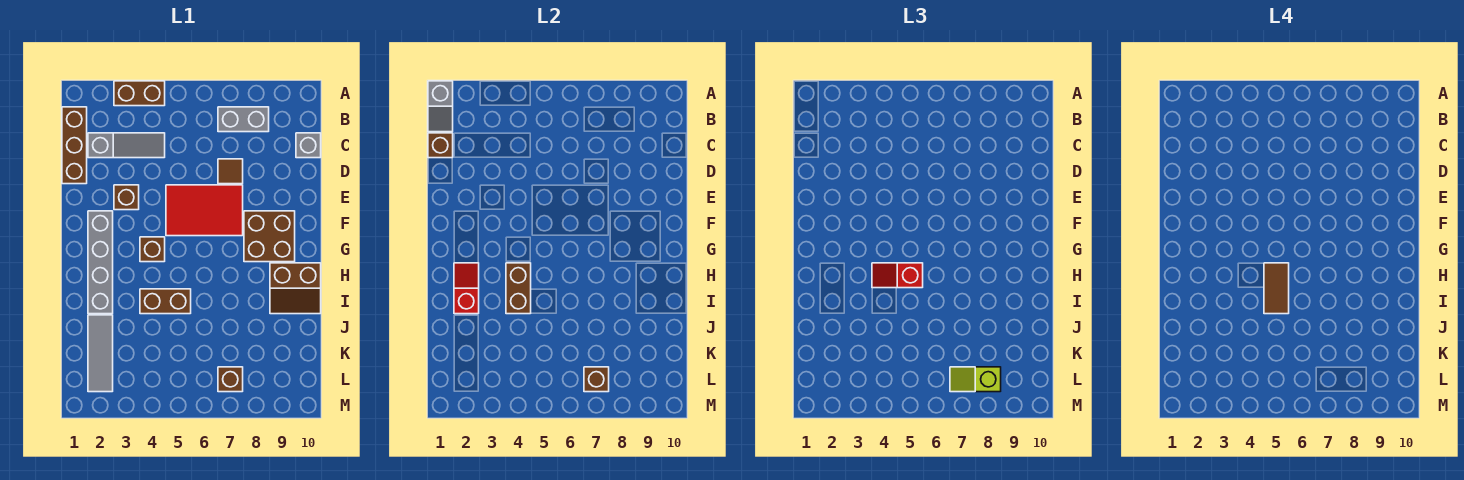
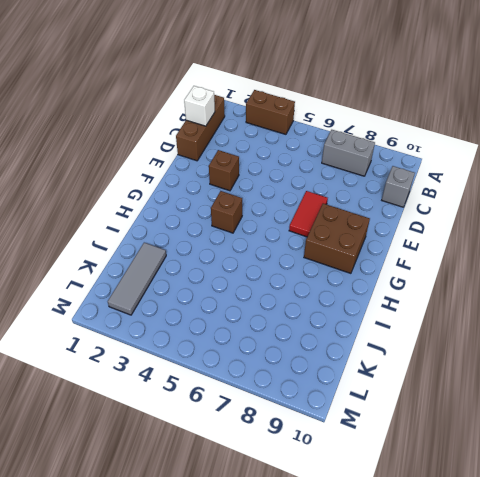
white 1x1 brick [184,86,215,126] -> brown 1x1 brick [428,133,453,158]
red 1x2 tile [289,191,328,237] -> red 2x3 tile [166,185,243,236]
none -> grey 1x3 slope [88,133,165,158]
none -> brown 1x1 tile [218,159,243,184]
none -> grey 1x4 brick [88,211,113,314]

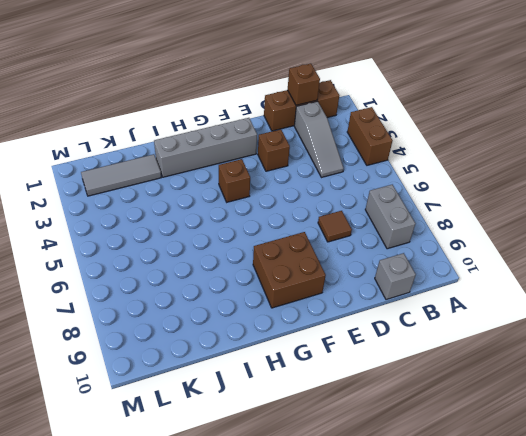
none -> red 2x3 tile [166,185,243,236]
none -> brown 2x2 slope [270,263,321,314]
none -> brown 1x2 brick [140,289,191,314]

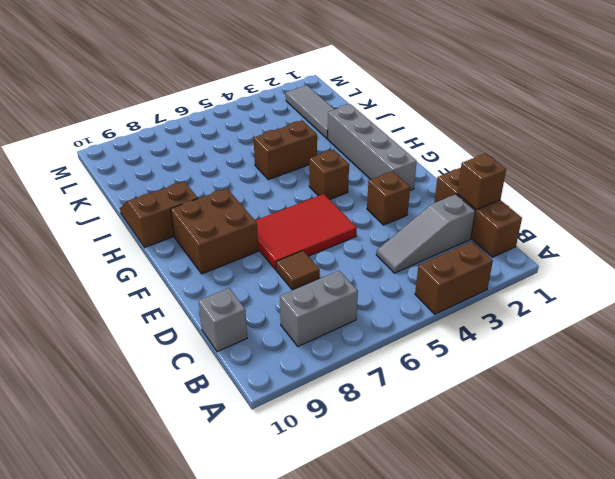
none -> brown 1x1 brick [218,367,243,392]
none -> grey 1x2 slope [428,81,453,132]
none -> red 1x2 slope [454,263,479,314]

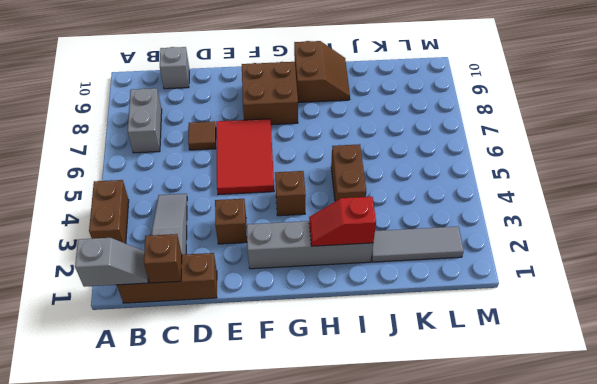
none -> brown 1x1 brick [218,367,243,392]
none -> brown 1x2 brick [506,263,531,314]
none -> brown 1x1 brick [584,367,609,392]

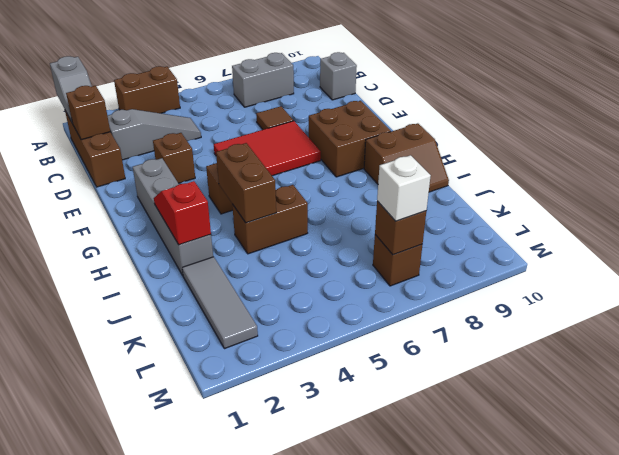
white 1x1 brick [377,155,431,221] -> lime 1x2 slope [950,367,1001,392]
none -> red 1x2 slope [872,263,923,288]
none -> brown 1x2 tile [1264,263,1289,314]

